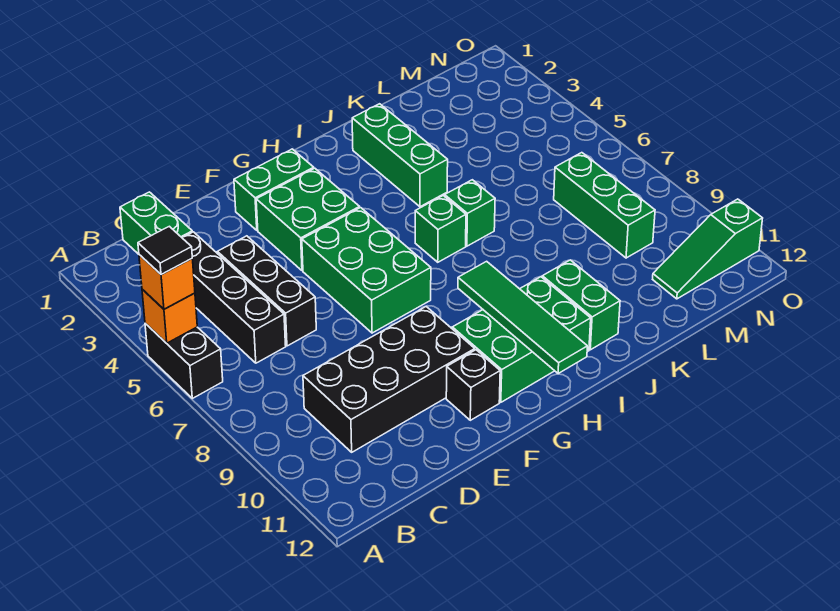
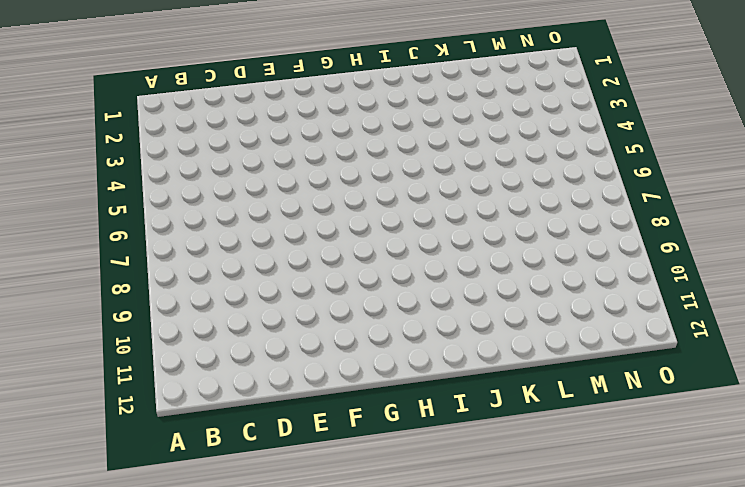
none -> black 1x2 brick [145,323,223,398]
none -> green 1x2 brick [120,192,192,254]
none -> black 1x4 brick [182,232,286,363]

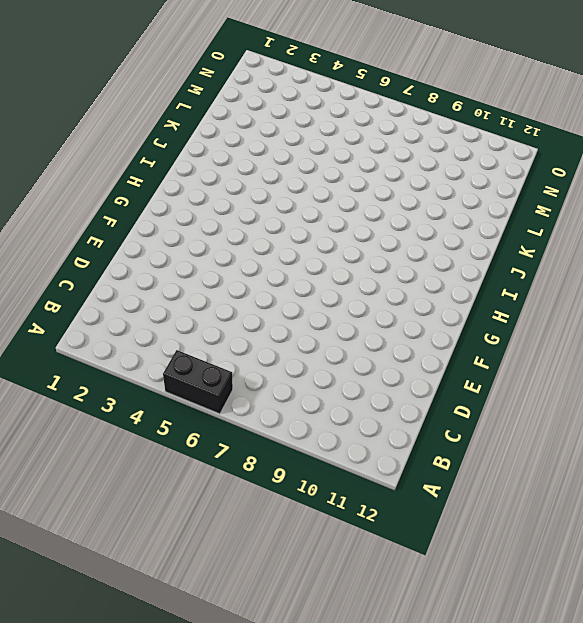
none -> green 1x2 brick [120,192,192,254]
none -> black 1x4 brick [182,232,286,363]
none -> black 2x4 brick [303,307,475,452]

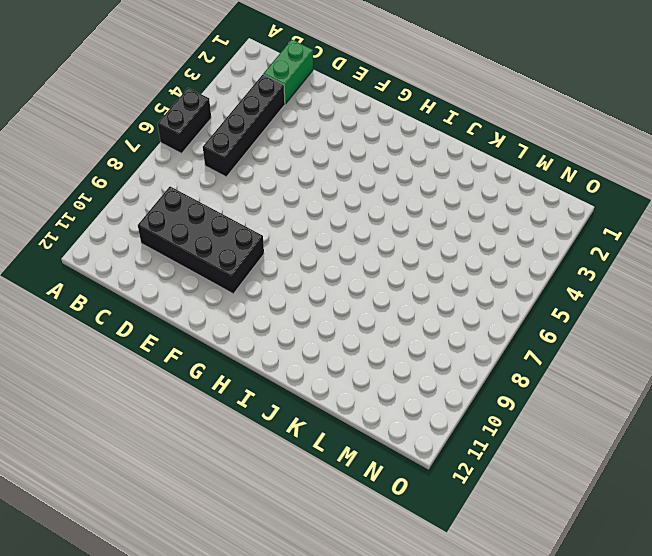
none -> black 1x3 brick [217,236,316,346]
none -> green 1x2 brick [234,149,314,230]
none -> green 2x2 brick [256,168,360,271]

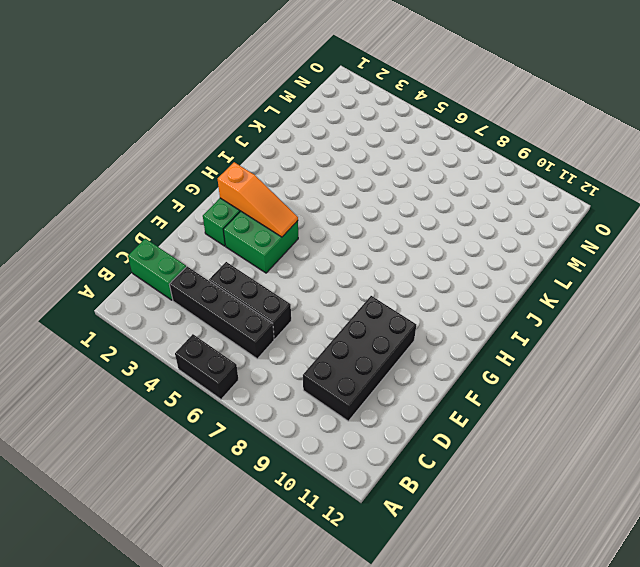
orange 1x3 slope [218,162,298,237] -> none
none -> green 2x3 brick [302,208,431,333]
none -> black 1x1 brick [446,350,500,420]
none -> green 2x3 brick [452,277,591,402]

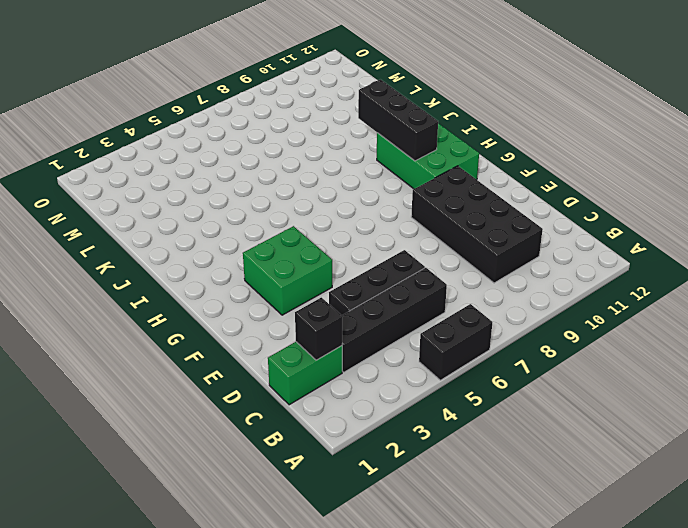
black 1x1 brick [295,297,342,360] -> black 1x1 brick moved to [446,350,500,420]
black 1x3 brick [358,79,438,161] -> green 1x4 tile [458,261,587,374]
none -> green 1x2 brick [234,149,314,230]
none -> green 2x3 brick [302,208,431,333]
none -> green 1x1 brick [415,196,466,262]

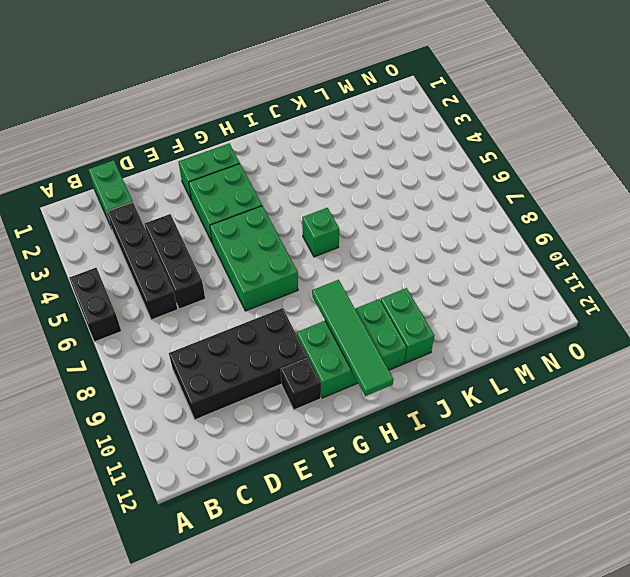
none -> green 1x3 brick [352,104,448,207]
none -> green 1x1 brick [445,180,495,246]
none -> green 1x3 brick [554,153,655,258]

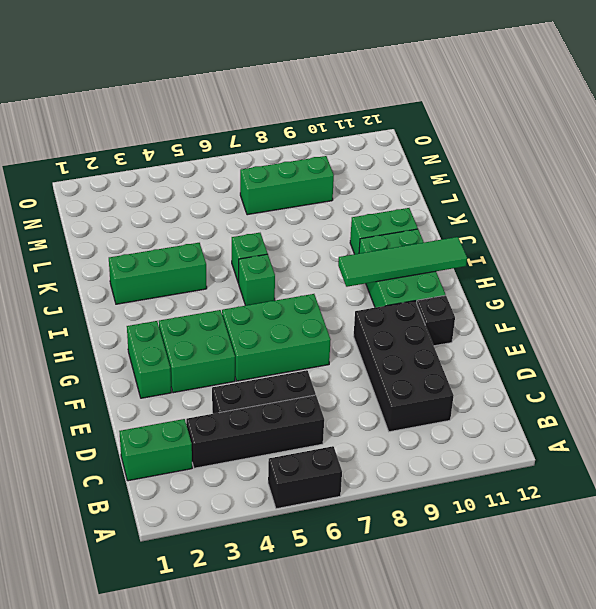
none -> green 1x3 slope [653,199,763,299]
none -> orange 1x1 brick [142,289,197,343]
none -> orange 1x1 brick [139,255,195,309]

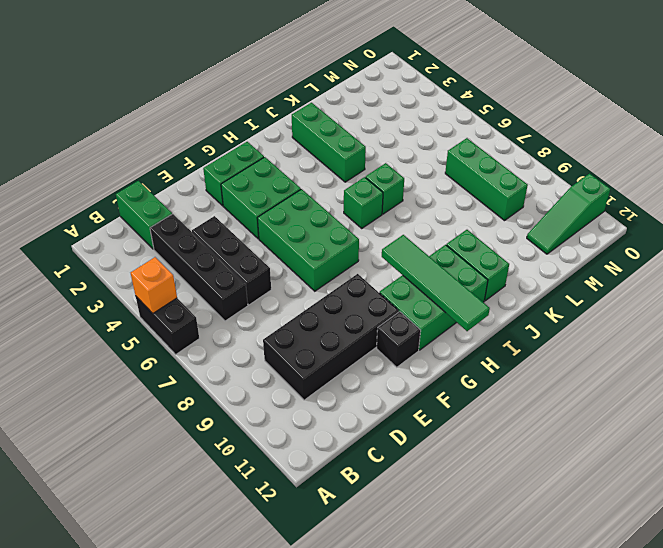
none -> orange 1x1 brick [139,255,195,309]
none -> black 1x1 tile [138,226,192,275]

